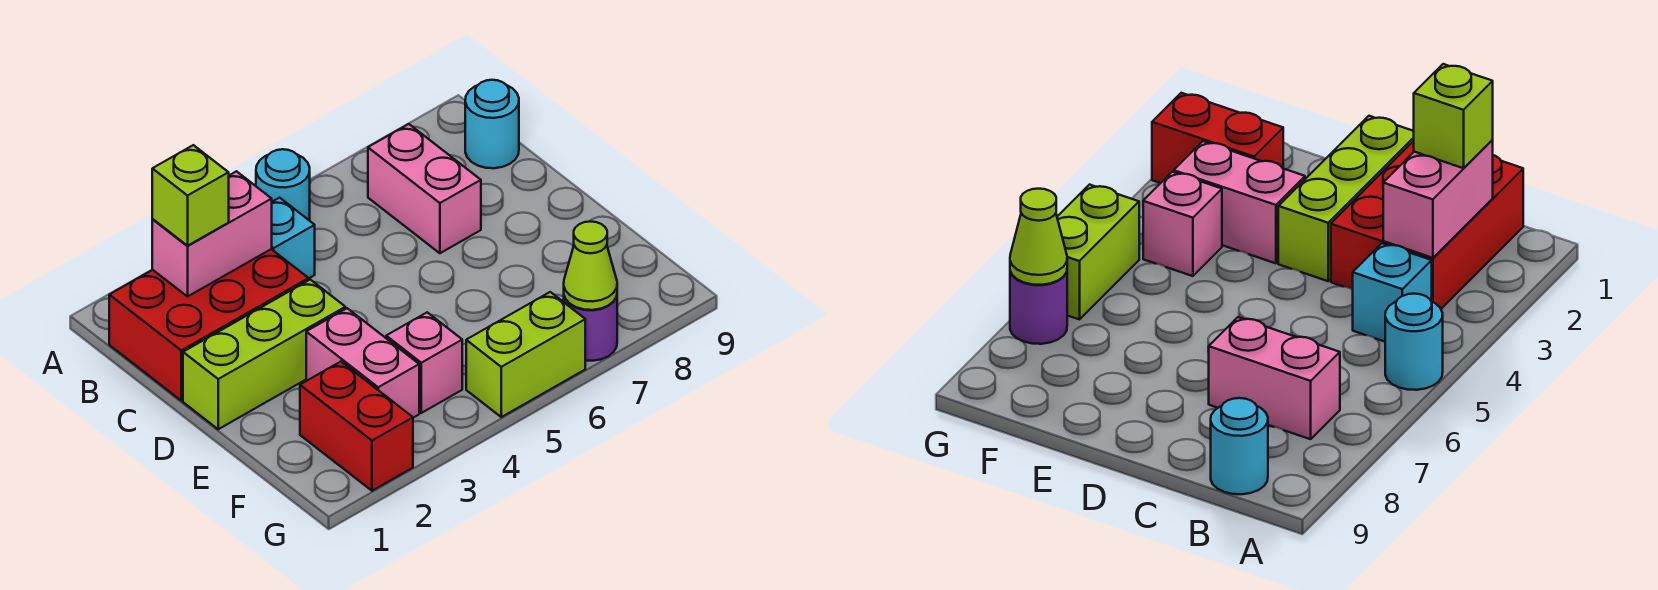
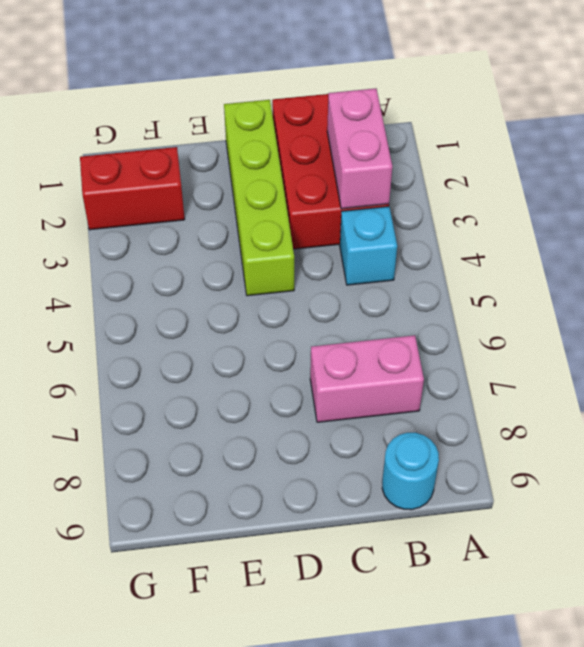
lime 1x4 brick [224,100,294,296] -> lime 1x3 brick [183,280,345,429]
none -> cyan 1x1 round brick [256,149,310,221]
none -> pink 1x2 brick [306,308,419,418]
none -> pink 1x1 brick [386,312,462,413]

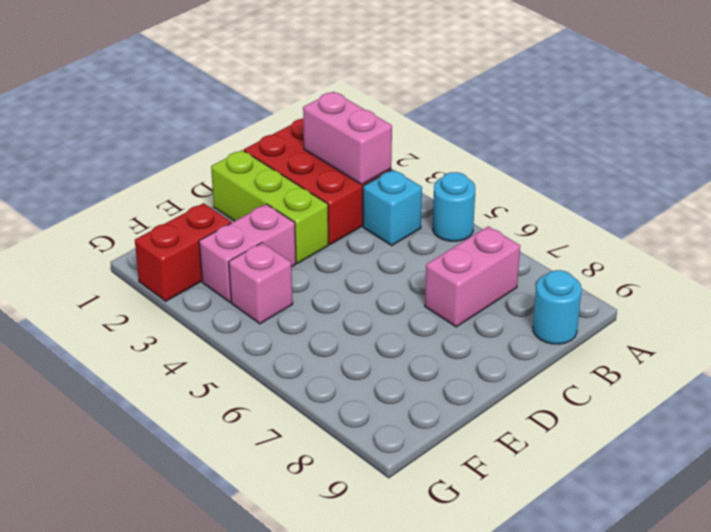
none -> lime 1x2 brick [466,292,585,417]
none -> purple 1x1 round brick [564,296,617,361]
none -> lime 1x1 cone [564,221,617,310]

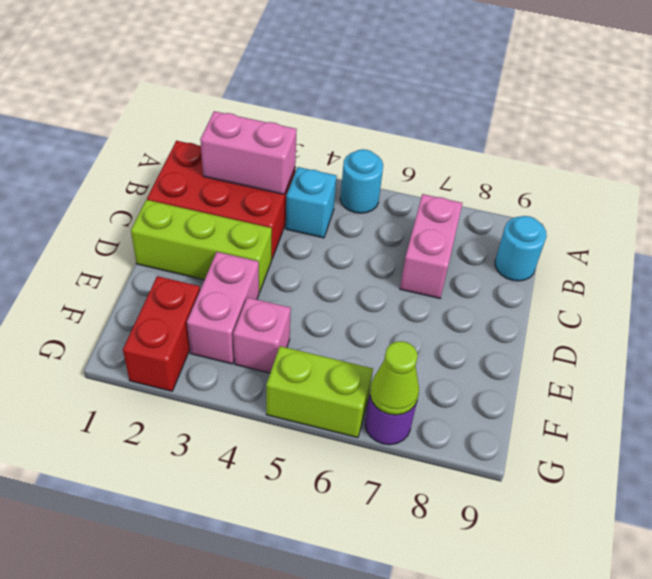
none -> lime 1x1 brick [152,145,229,246]

